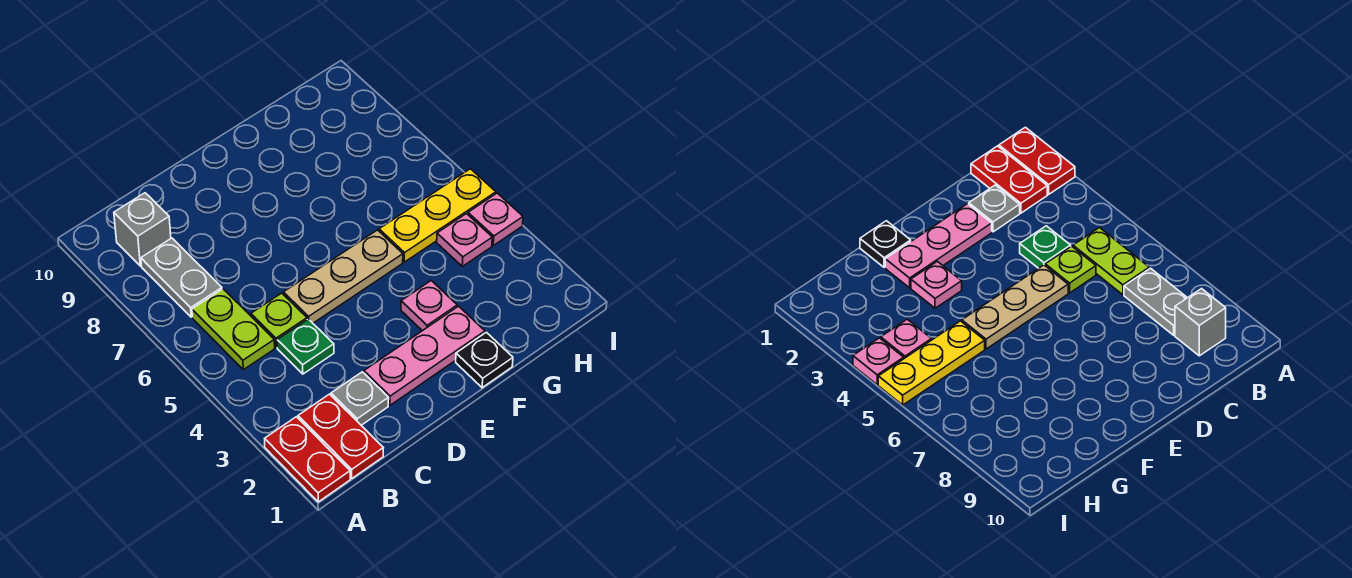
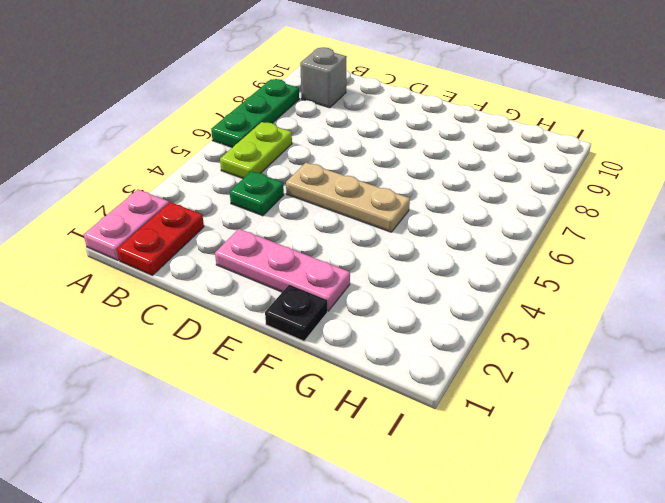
pink 1x2 plate [84,190,169,260] -> red 1x2 plate [265,417,350,502]
green 1x3 plate [211,79,299,148] -> none
none -> grey 1x2 plate [141,238,222,317]
none -> grey 1x1 plate [331,372,389,425]
none -> lime 1x1 plate [251,293,307,348]

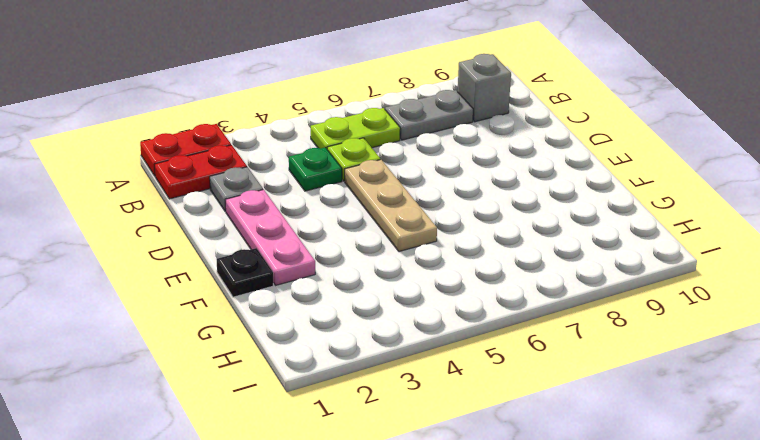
none -> pink 1x1 plate [401,281,457,331]
none -> yellow 1x3 plate [379,169,496,262]
none -> pink 1x1 plate [437,214,492,266]

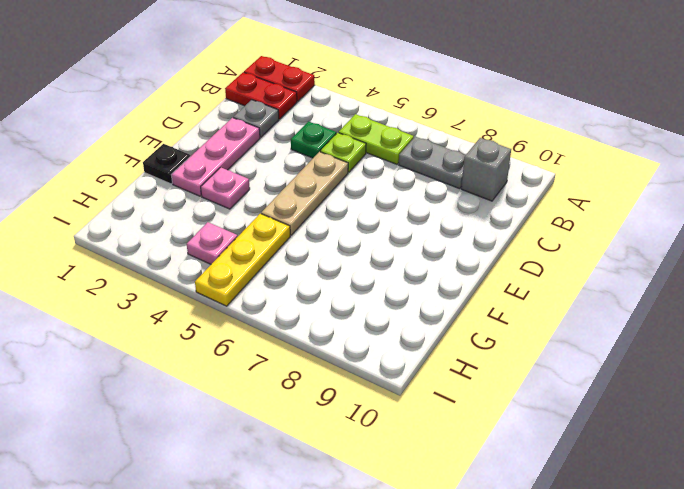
none -> pink 1x1 plate [468,193,523,245]

